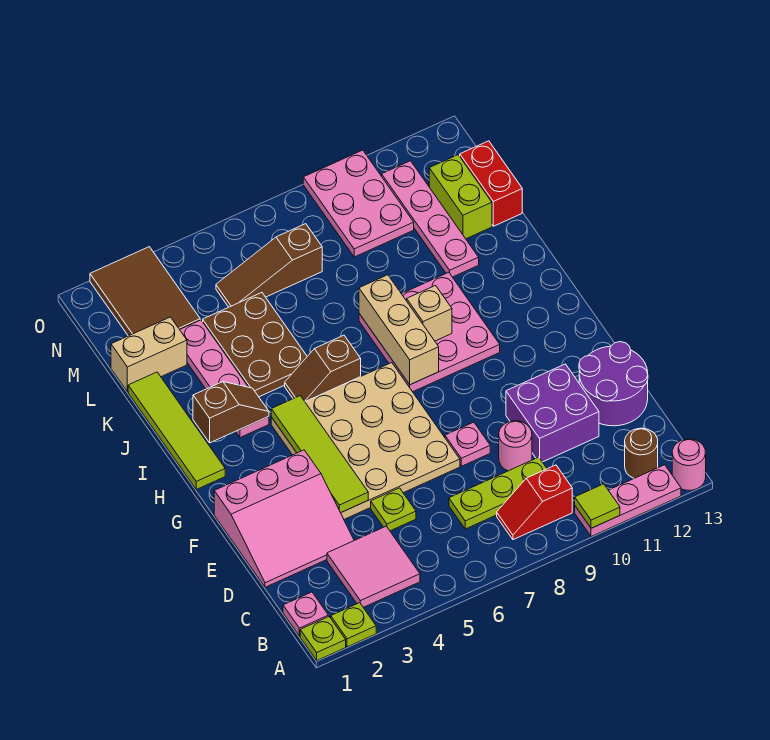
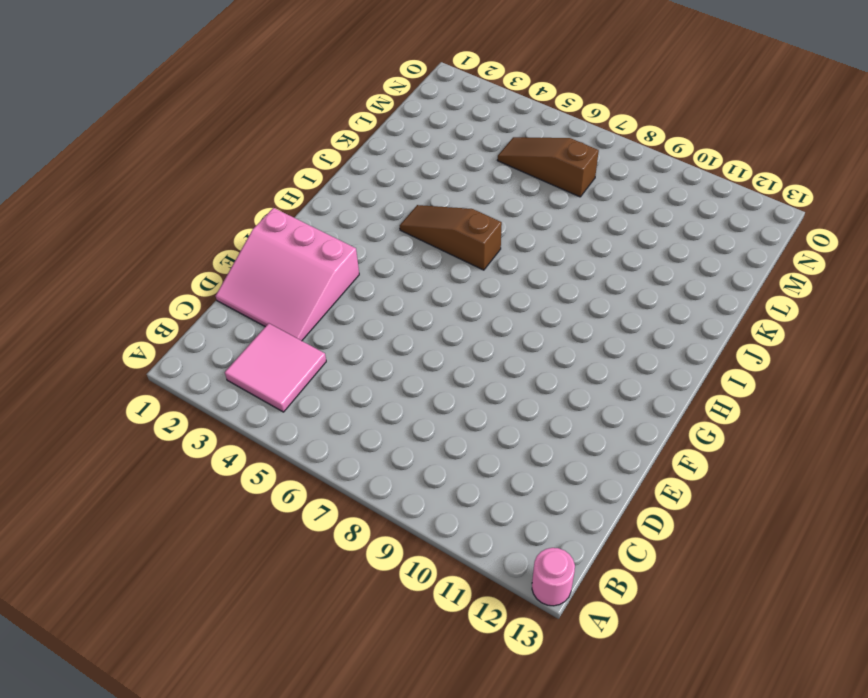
brown 1x3 slope [400,205,502,270] -> brown 1x2 slope [285,335,361,402]
none -> lime 1x1 plate [300,617,346,660]
none -> lime 1x1 plate [331,603,376,647]
none -> pink 1x3 plate [575,465,681,537]
none -> pink 1x1 plate [283,592,328,636]

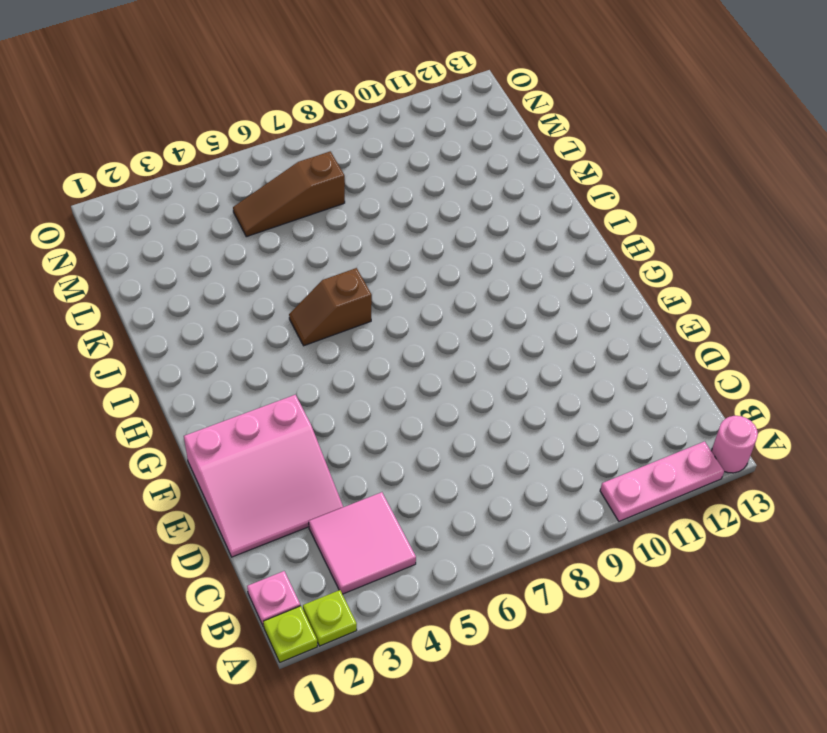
none -> red 1x2 slope [497,465,572,540]
none -> brown 1x1 round brick [625,428,658,478]
none -> lime 1x3 plate [449,457,547,529]
none -> lime 1x1 plate [371,488,416,531]

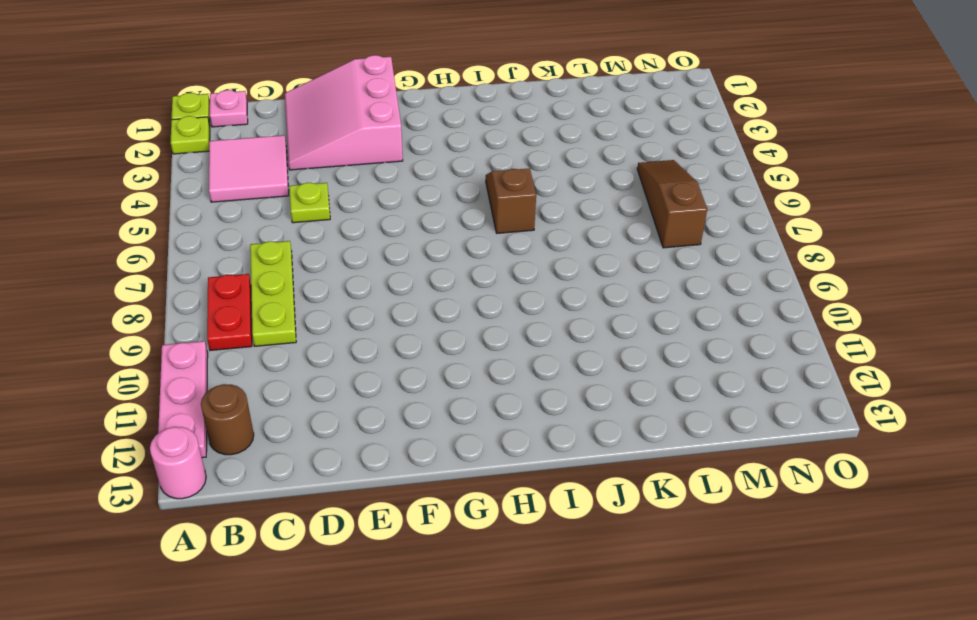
red 1x2 plate [207,274,252,351] -> red 1x2 slope [497,465,572,540]
none -> pink 1x1 round brick [499,421,532,471]
none -> purple 2x2 brick [506,364,599,462]
none -> purple 2x2 round brick [579,342,648,426]
none -> tan 4x4 plate [271,363,460,519]

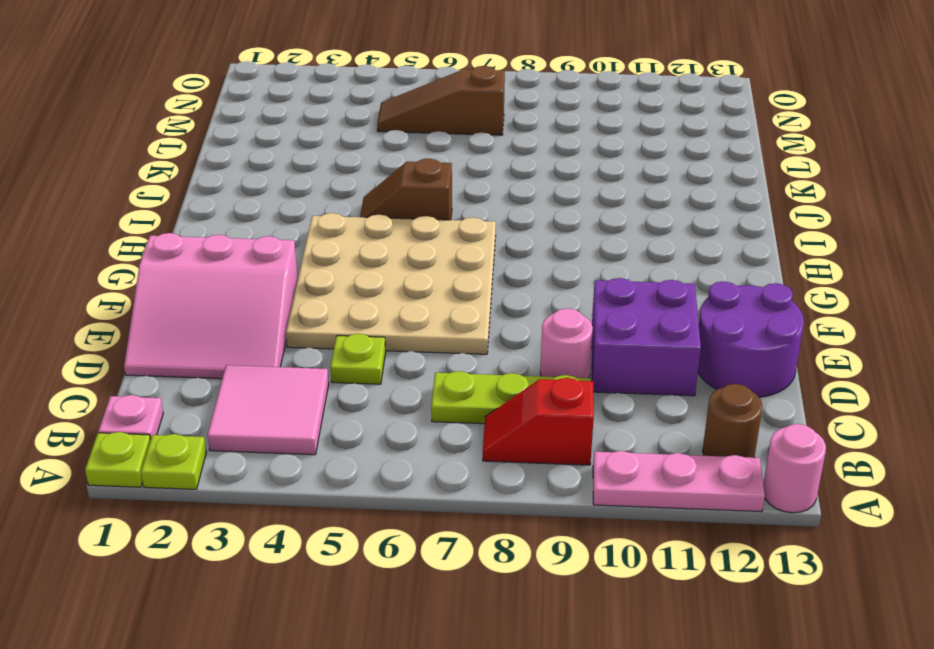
none -> pink 1x1 plate [445,422,490,466]
none -> lime 1x4 tile [128,372,225,489]
none -> pink 3x3 plate [359,272,500,392]
none -> pink 1x4 plate [180,320,269,438]

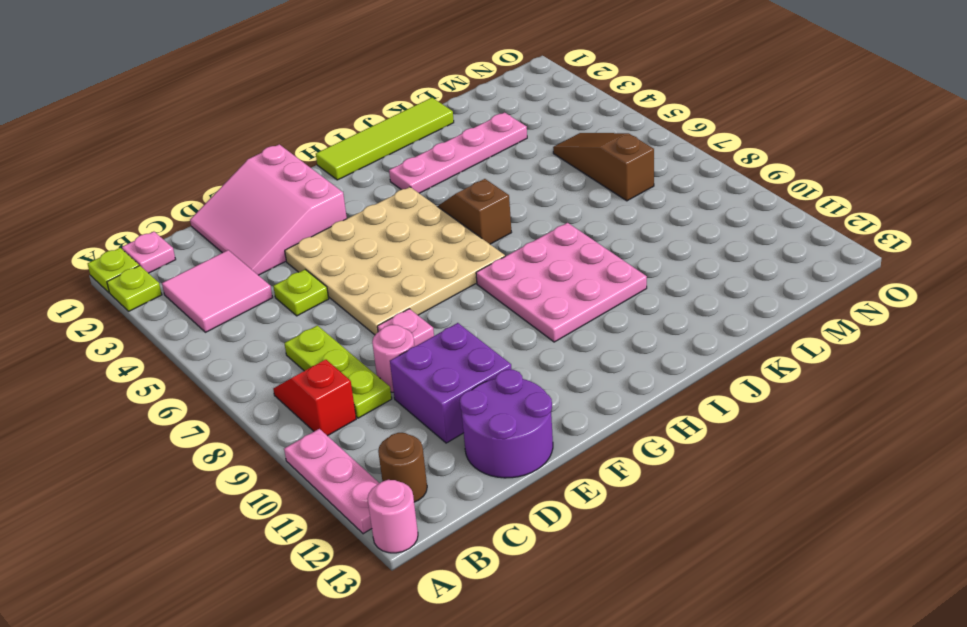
none -> brown 2x3 plate [203,293,307,397]
none -> pink 1x4 plate [382,161,479,277]
none -> tan 1x2 brick [111,317,187,392]
none -> lime 1x2 brick [429,155,492,239]

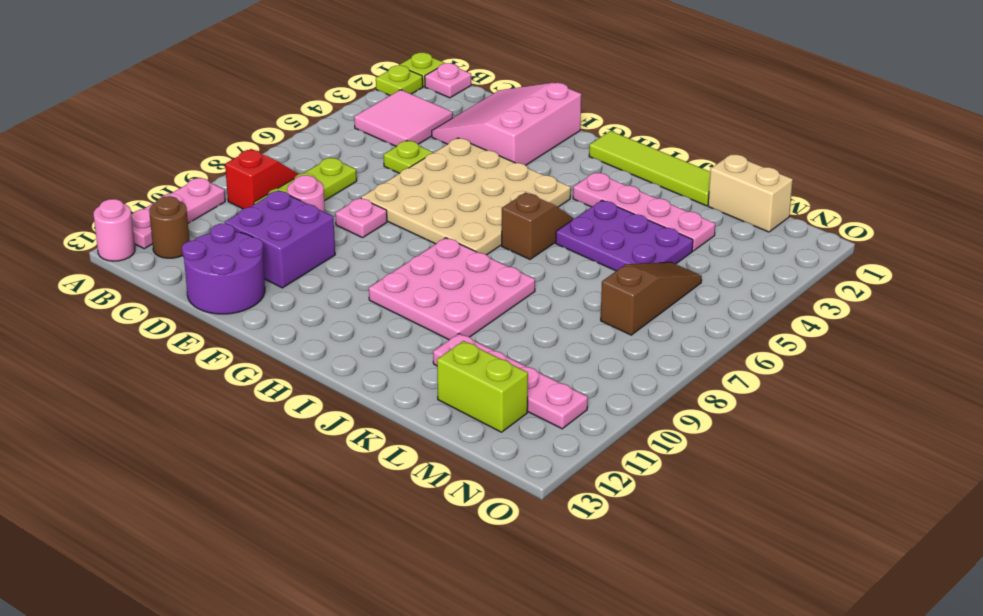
purple 2x3 plate [556,200,693,271] -> brown 2x3 plate [203,293,307,397]
tan 1x2 brick [708,154,793,232] -> tan 1x2 brick turned to [111,317,187,392]
none -> red 1x2 brick [460,141,522,226]
none -> brown 2x3 tile [90,247,200,336]
none -> pink 2x3 plate [303,150,414,257]
none -> lime 1x1 tile [575,484,620,528]

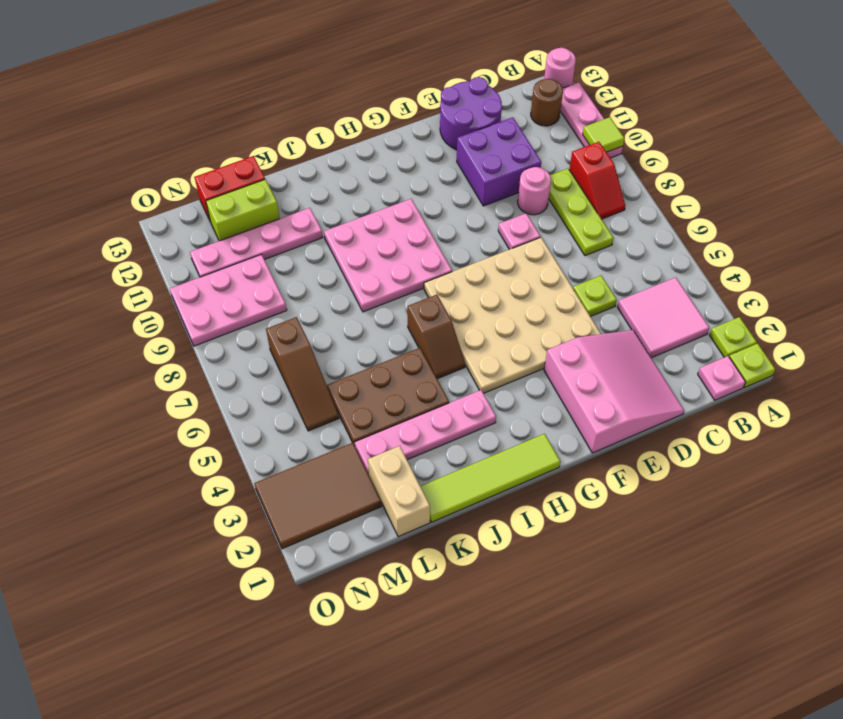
none -> lime 1x4 tile [271,396,368,513]
none -> tan 1x3 brick [359,275,439,385]
none -> brown 1x2 slope [193,382,269,443]
none -> tan 1x1 brick [407,286,452,341]

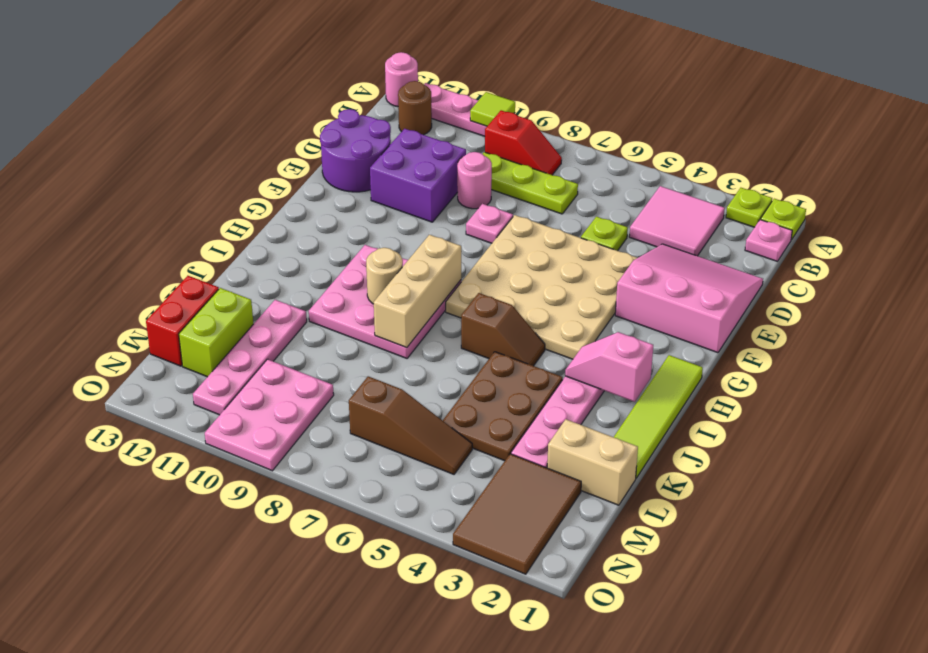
pink 1x2 slope [565,332,653,402] -> brown 1x2 slope [193,382,269,443]
tan 1x1 round brick [366,248,403,304] -> tan 1x1 brick [407,286,452,341]
none -> lime 1x4 tile [271,396,368,513]

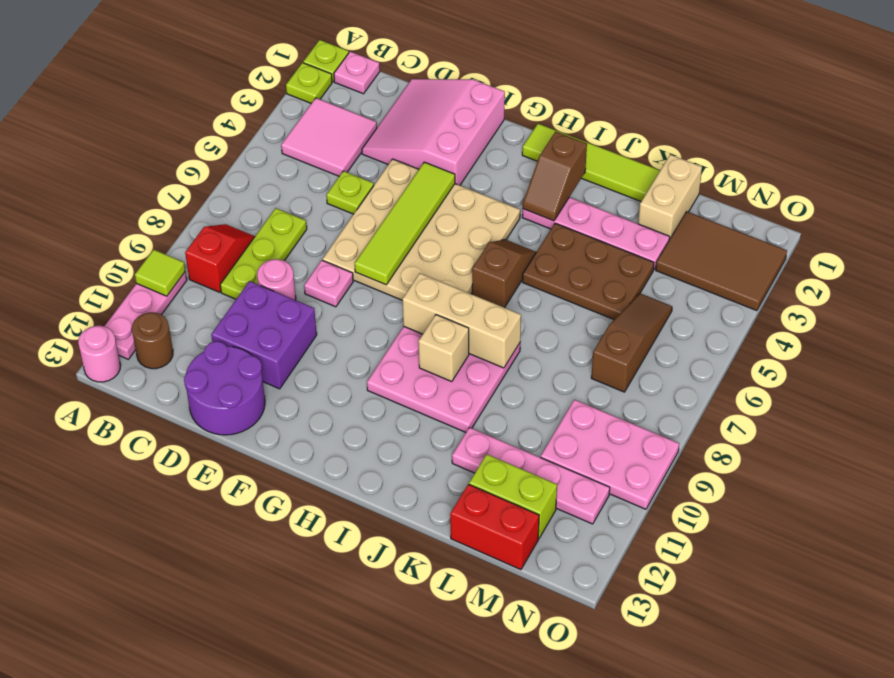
lime 1x4 tile [355,162,455,285] -> lime 1x4 tile turned to [271,396,368,513]

